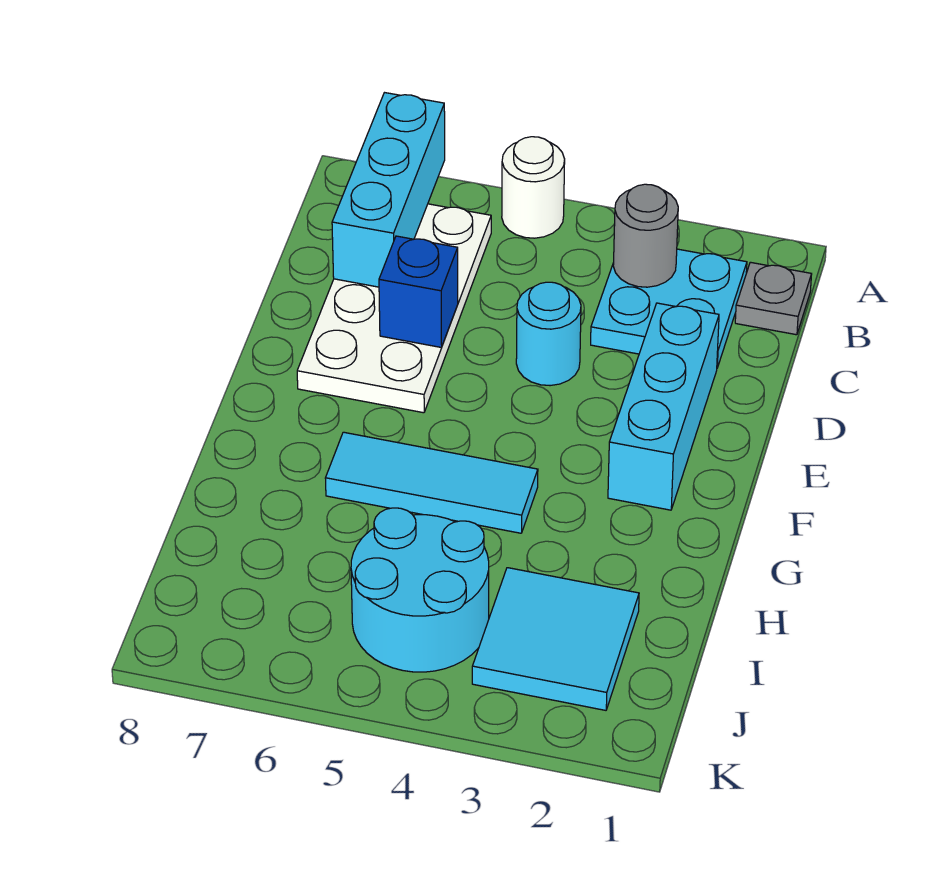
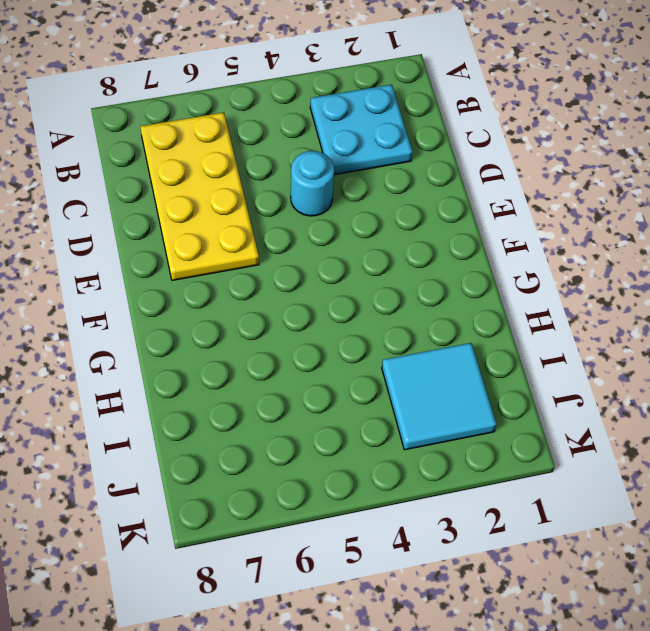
yellow 2x4 plate [140,112,259,280] -> white 2x4 plate [297,204,491,413]
none -> white 1x1 round brick [502,137,565,238]
none -> grey 1x1 plate [735,262,812,335]
none -> cyan 1x3 brick [608,303,719,510]

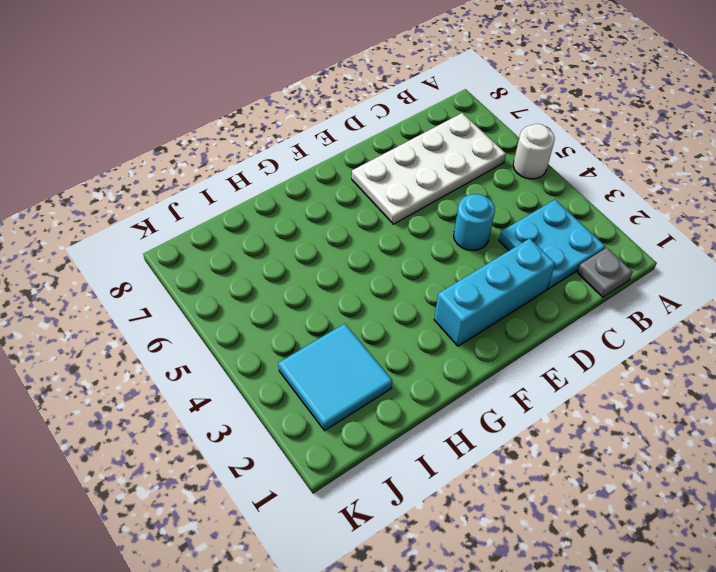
none -> cyan 1x3 tile [325,432,538,533]
none -> cyan 2x2 round brick [351,508,489,672]
none -> cyan 1x3 brick [332,93,445,287]

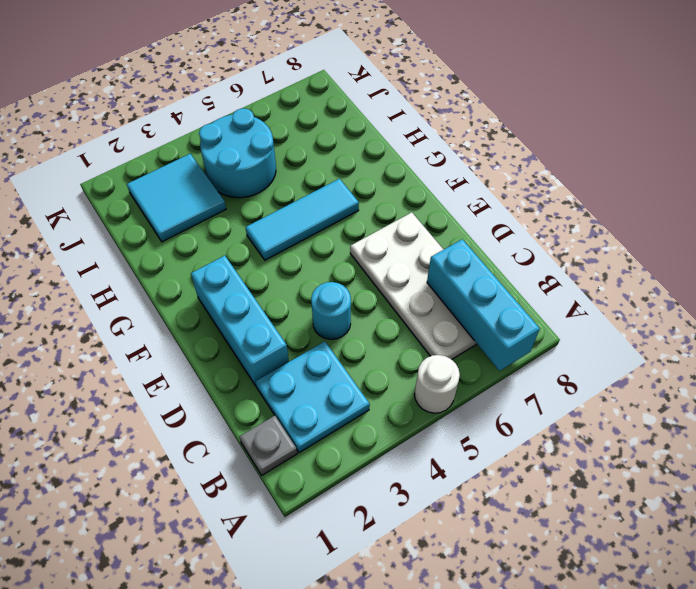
none -> grey 1x1 round brick [613,184,678,287]
none -> blue 1x1 brick [379,236,458,348]

